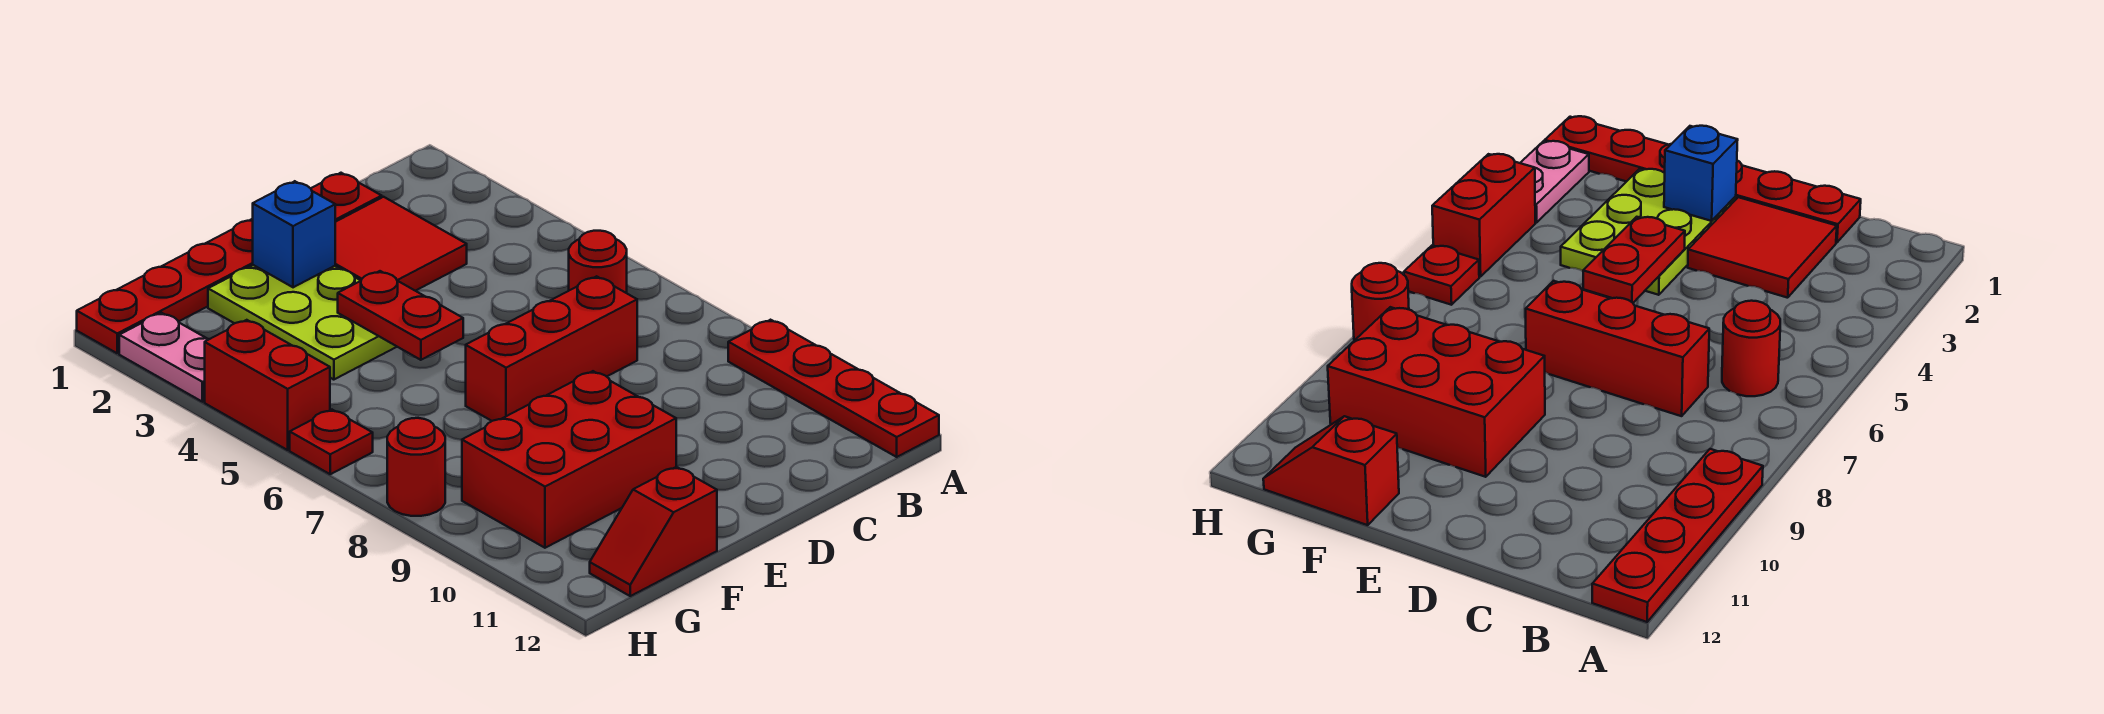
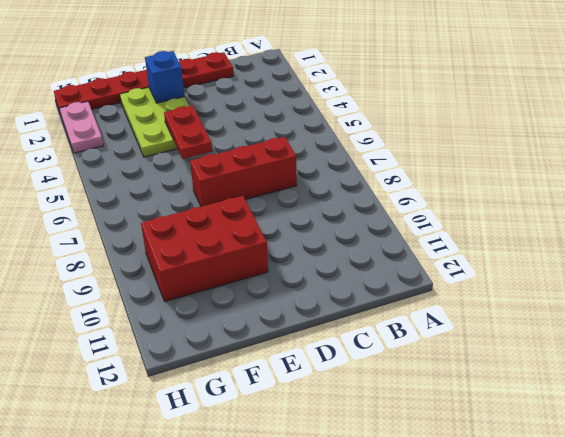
none -> red 1x4 plate [728,320,939,457]
none -> red 1x1 round brick [569,231,627,293]
none -> red 2x2 tile [335,197,467,291]

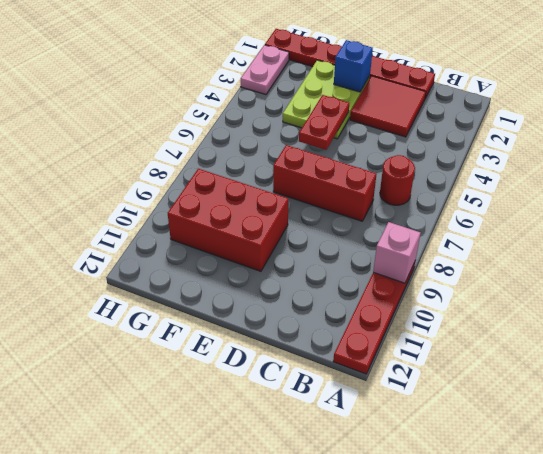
pink 1x1 brick [373,222,420,283] -> none
none -> red 1x2 slope [590,467,717,596]
none -> red 1x2 brick [205,320,330,450]
none -> red 1x1 plate [290,410,373,474]

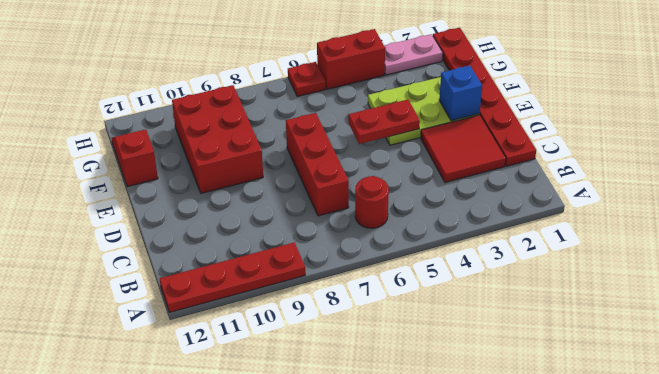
none -> red 1x1 round brick [387,418,445,516]

